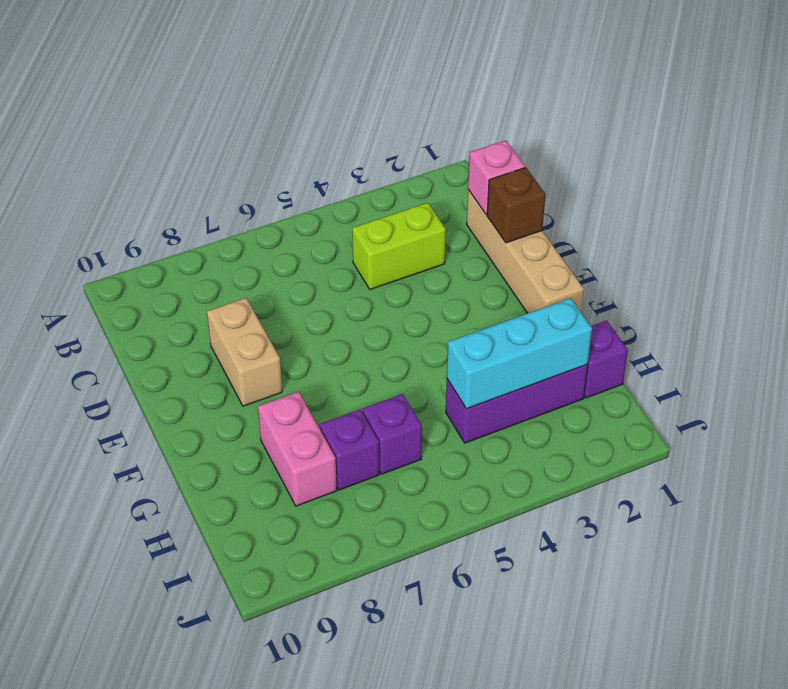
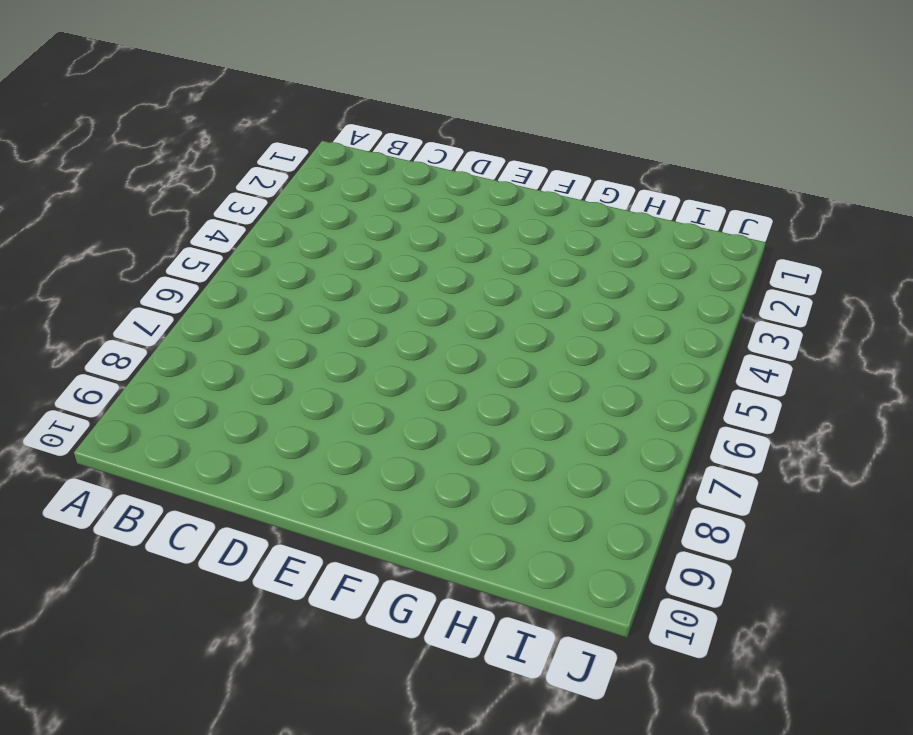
none -> tan 1x4 brick [467,190,584,313]
none -> lime 1x2 brick [352,203,446,289]

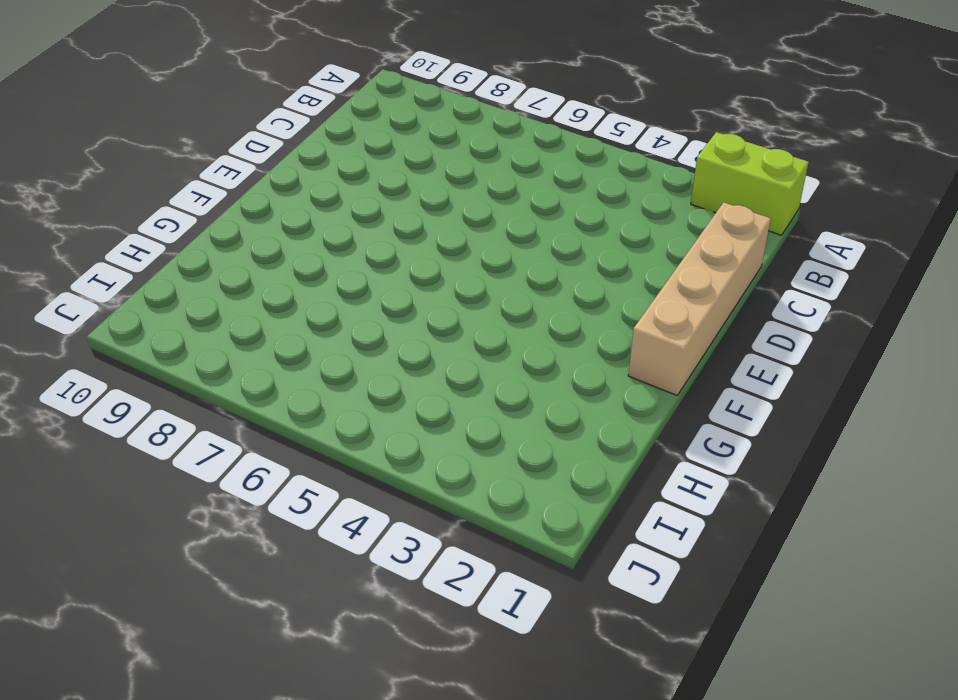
lime 1x2 brick [691,132,809,235] -> lime 1x2 brick moved to [352,203,446,289]
none -> tan 1x2 brick [207,298,282,406]
none -> pink 1x2 brick [258,392,337,506]

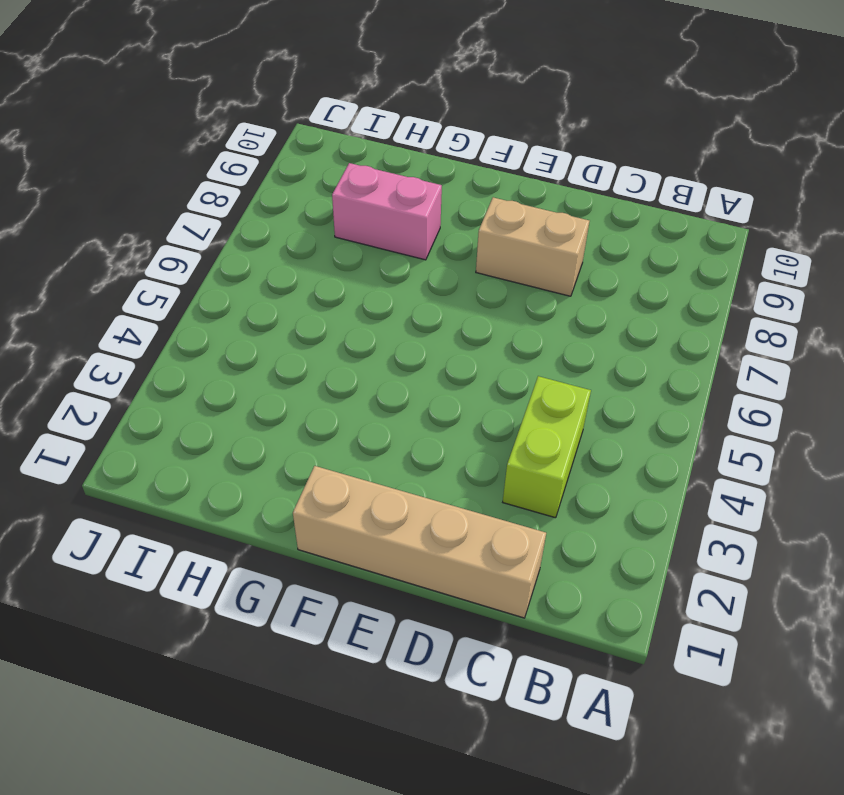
none -> purple 1x1 brick [584,320,628,398]
none -> purple 1x3 brick [446,364,588,443]

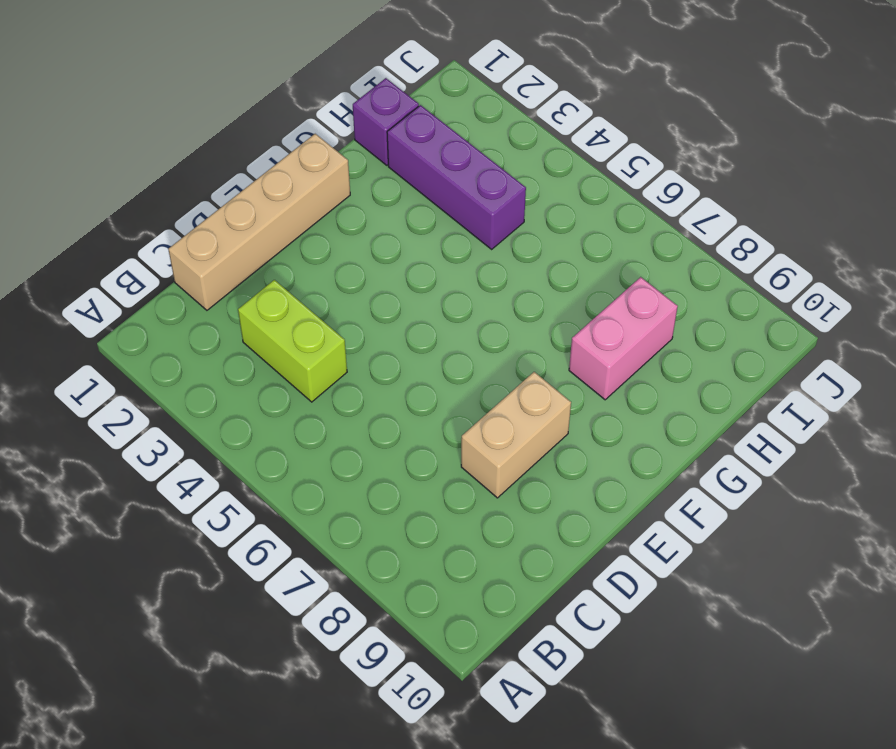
none -> purple 1x1 brick [362,394,422,474]
none -> purple 1x1 brick [319,409,379,490]

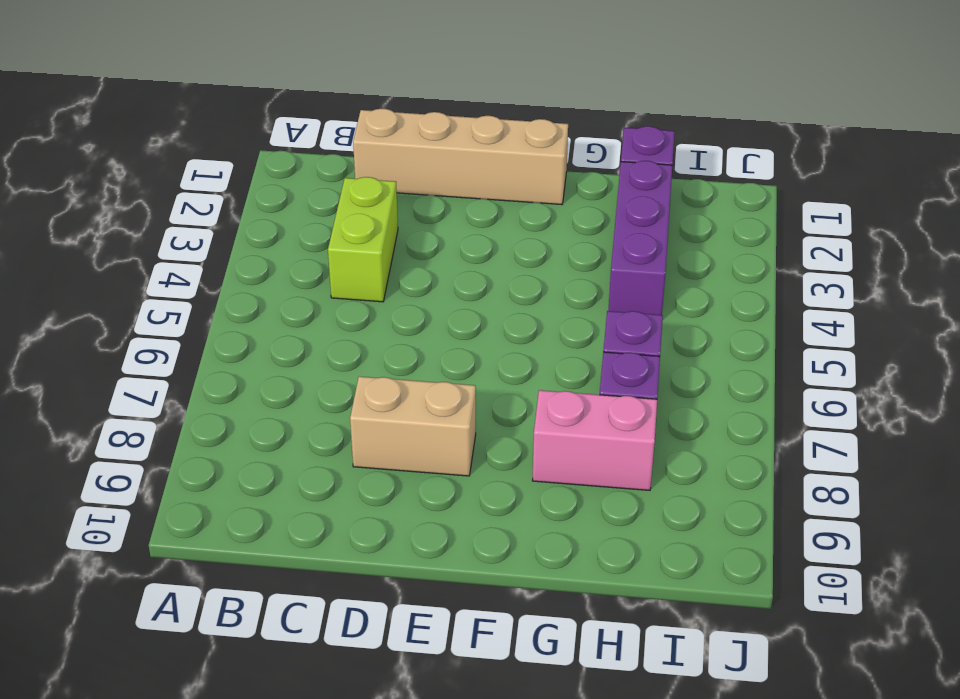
none -> pink 1x1 brick [468,141,525,215]
none -> brown 1x1 brick [487,168,545,243]

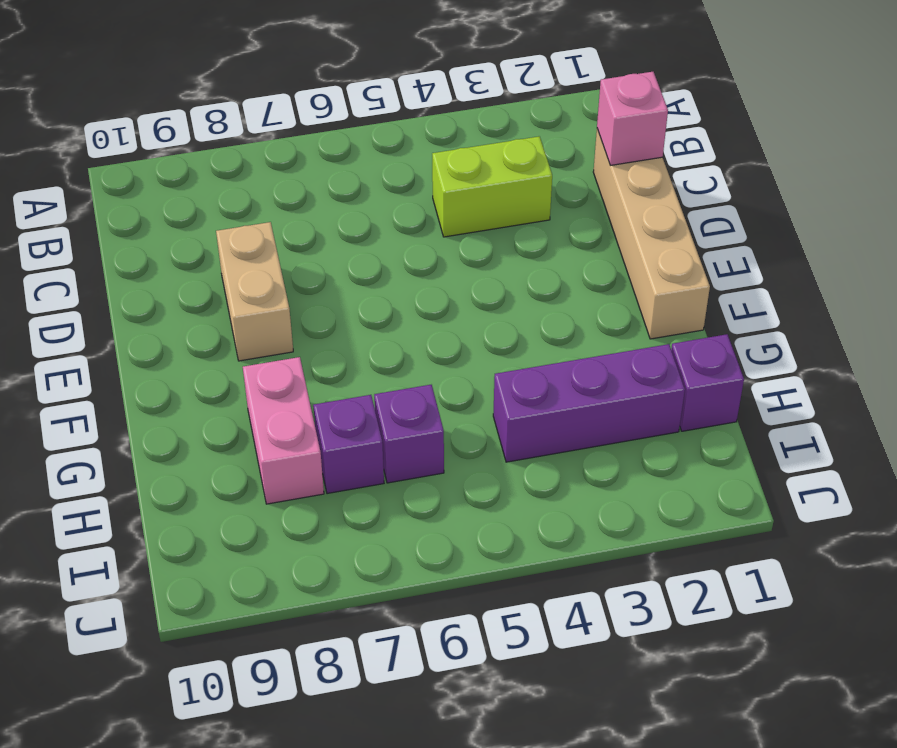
none -> brown 1x1 brick [487,168,545,243]
none -> cyan 1x3 brick [447,298,592,409]

